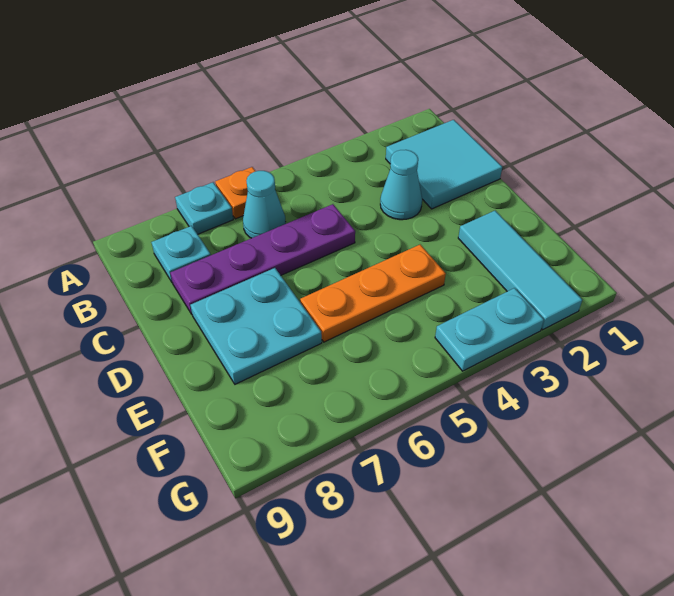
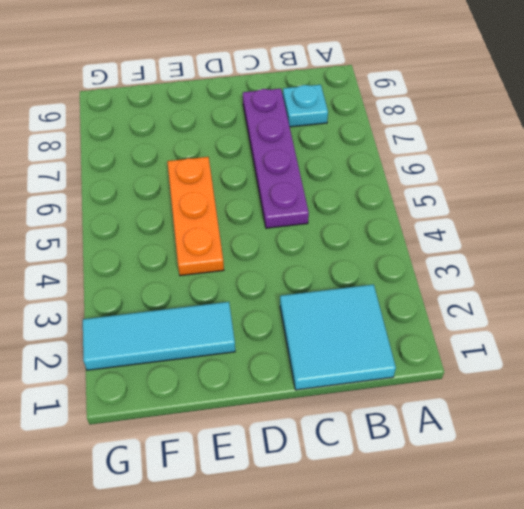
none -> orange 1x1 plate [215,167,256,219]
none -> cyan 1x1 plate [175,182,233,234]

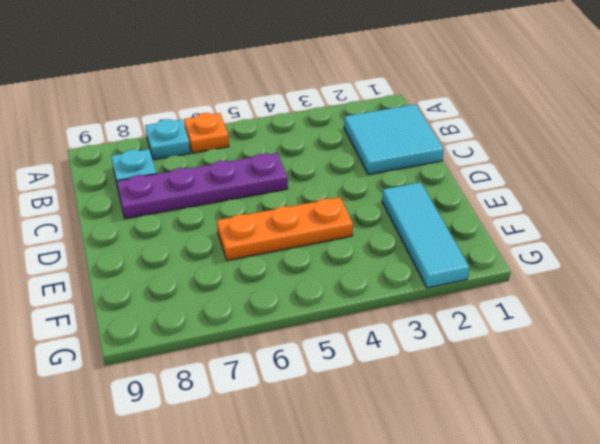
none -> cyan 1x1 cone [243,171,286,238]
none -> cyan 1x1 cone [380,150,422,220]

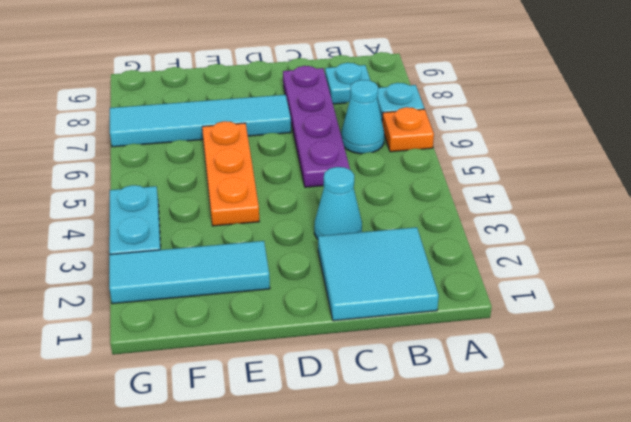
cyan 1x4 tile [110,95,291,147] -> cyan 2x2 plate [191,268,322,384]

